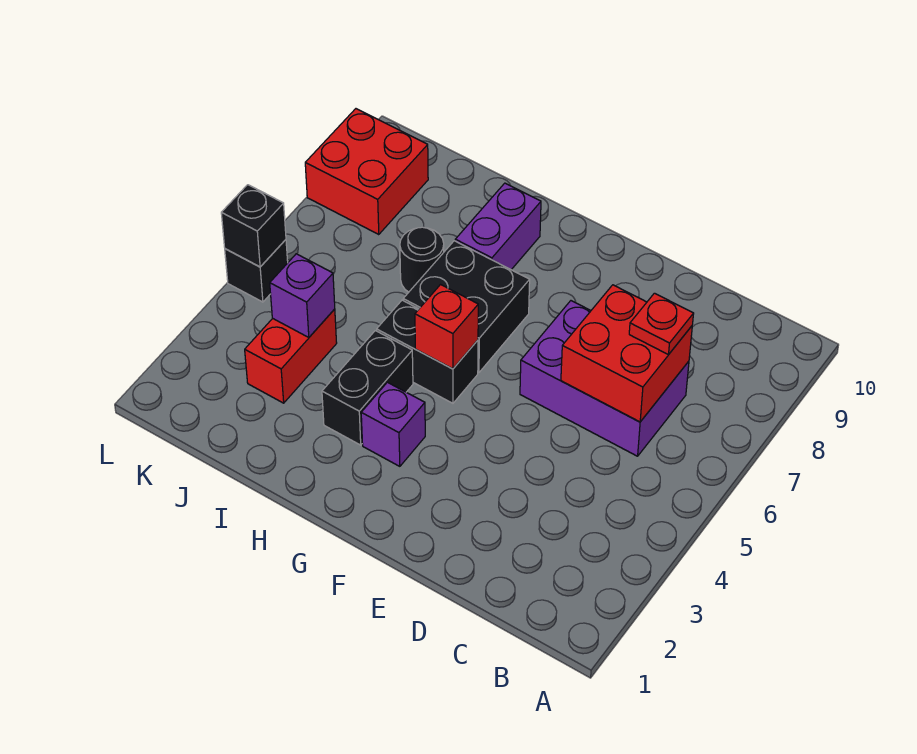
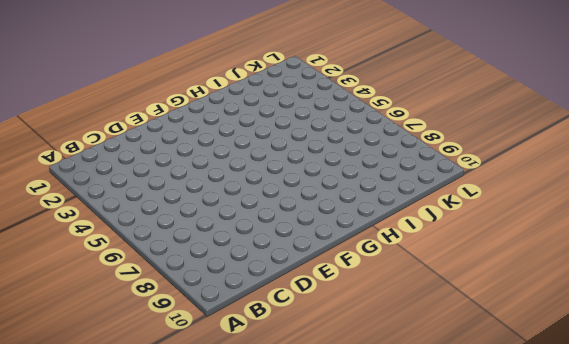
none -> purple 2x3 brick [520,301,689,456]
none -> purple 1x1 brick [361,382,425,466]
none -> black 1x2 brick [377,300,478,403]

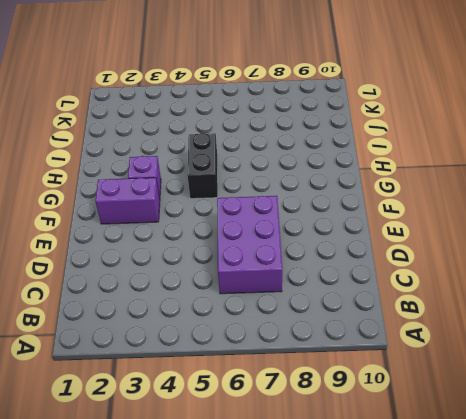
purple 1x2 brick [95,178,160,224] -> purple 1x2 brick moved to [455,183,541,270]
none -> black 2x2 brick [403,241,530,373]
none -> black 1x2 brick [322,331,413,445]
none -> black 1x1 round brick [400,227,444,292]

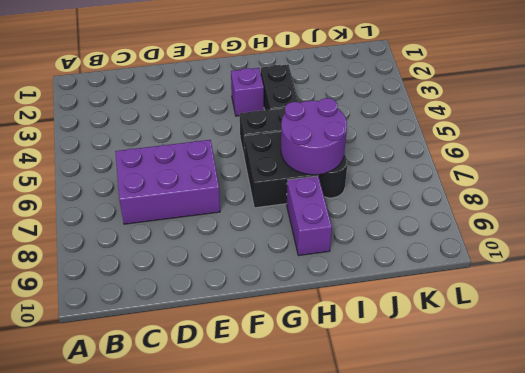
purple 2x2 round brick [281,98,347,175] -> none
none -> red 1x2 brick [245,309,337,403]
none -> red 2x2 brick [305,109,428,235]
none -> black 1x1 brick [225,240,288,302]

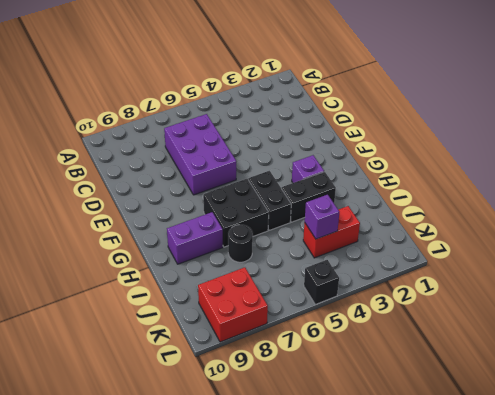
none -> red 2x2 brick [561,285,692,422]
none -> red 1x1 brick [415,285,478,369]
none -> black 1x1 brick [221,185,286,267]

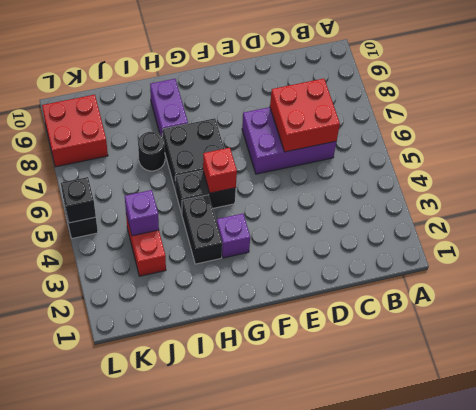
none -> red 1x1 plate [629,293,694,355]

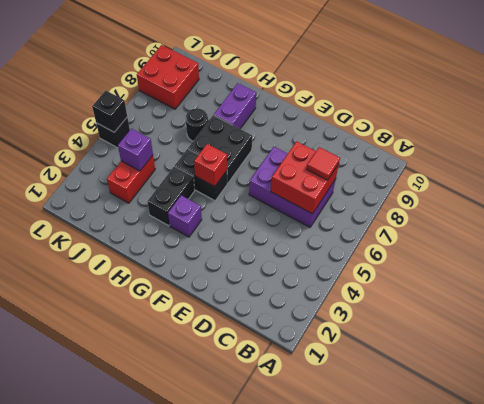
red 1x1 tile [307,147,340,180] -> red 1x1 plate [629,293,694,355]

